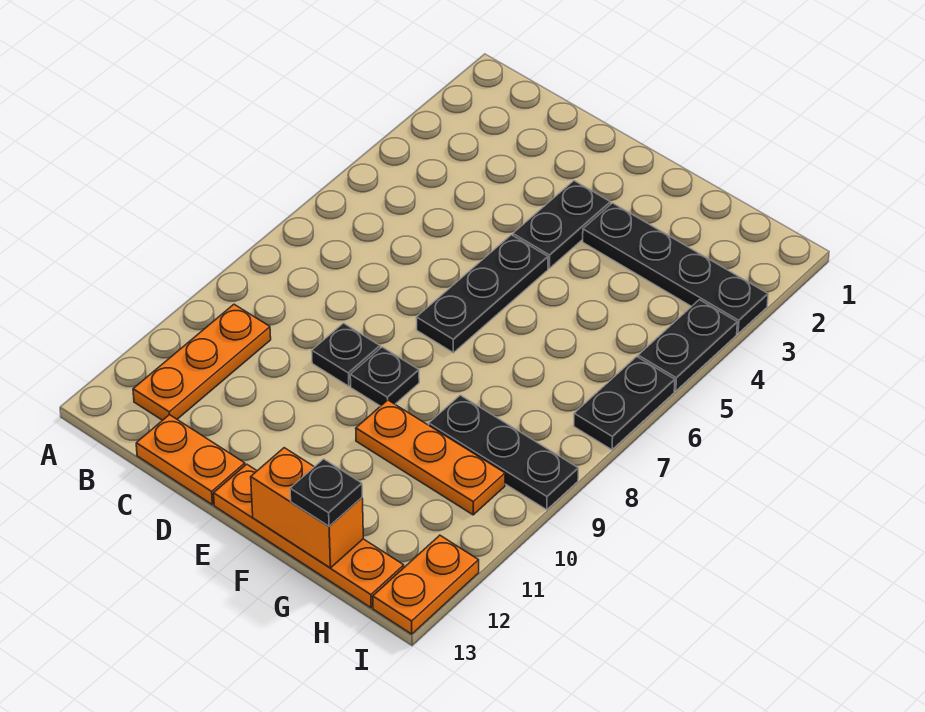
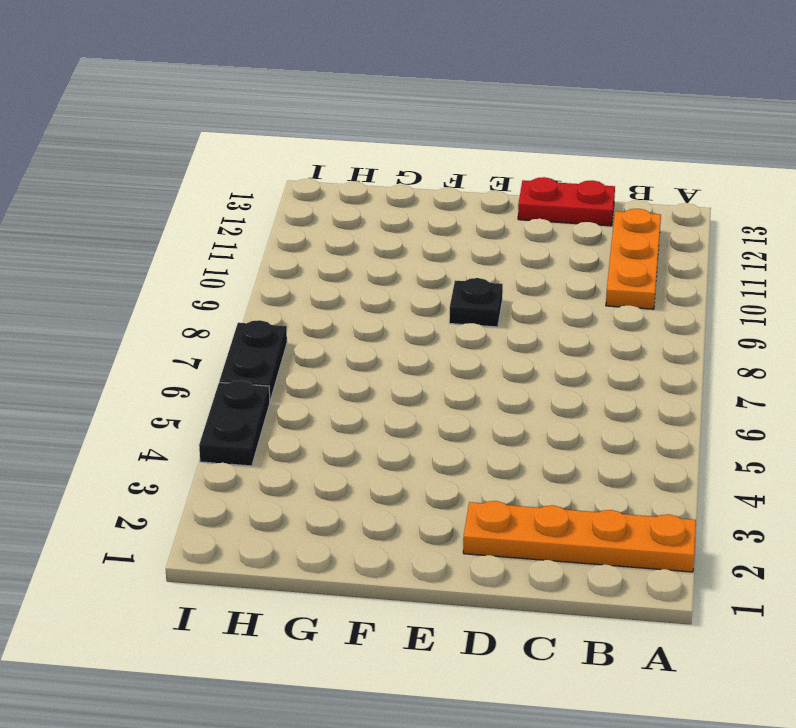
orange 1x4 plate [463,501,696,572] -> orange 1x4 plate moved to [214,464,404,608]
red 1x2 plate [518,177,615,226] -> orange 1x2 plate [136,415,245,505]
none -> black 1x1 plate [312,323,380,386]
none -> black 1x2 plate [513,181,611,268]
none -> black 1x3 plate [416,235,548,353]

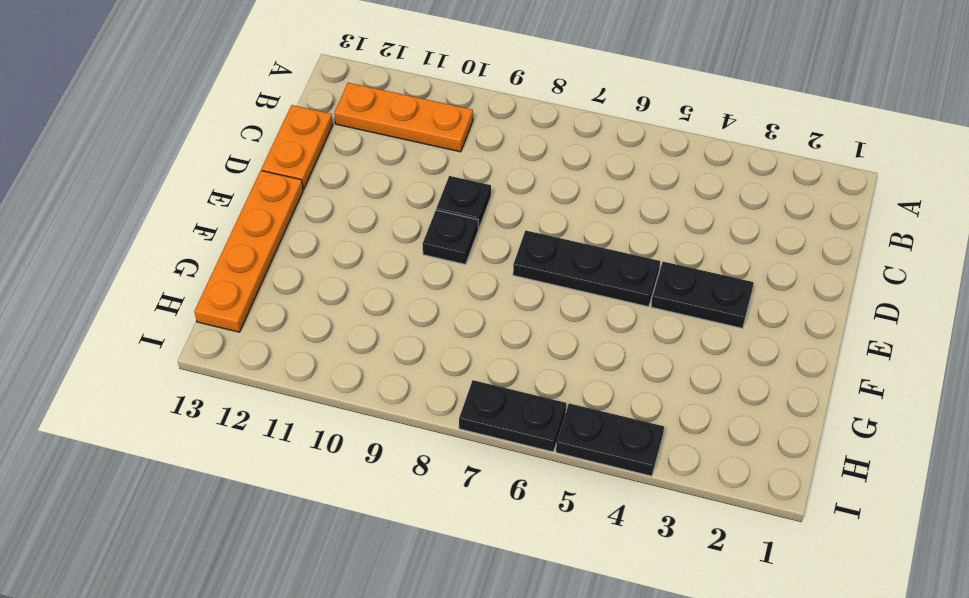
none -> black 1x4 plate [583,203,768,334]
none -> orange 1x3 plate [356,400,505,515]
none -> black 1x3 plate [429,395,578,510]

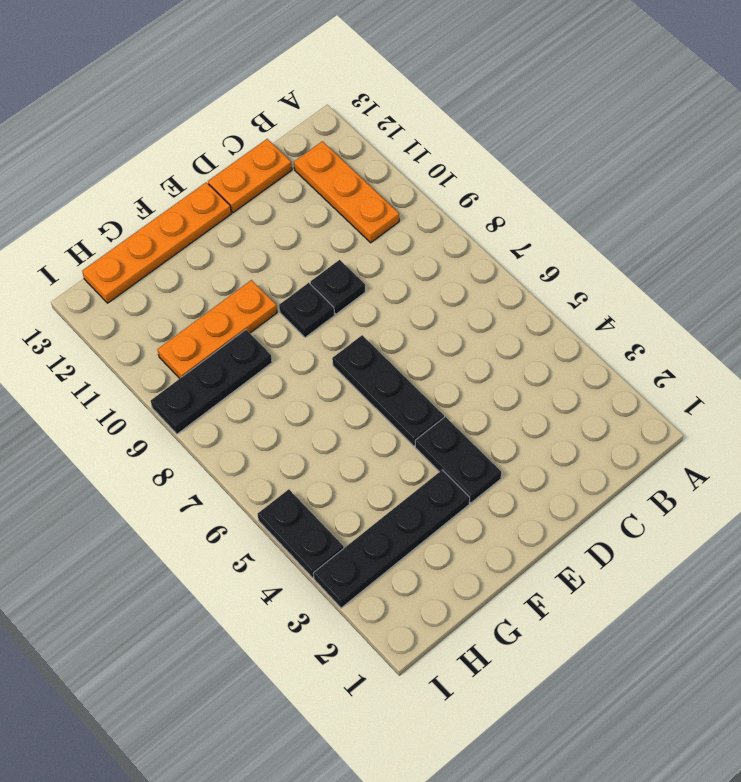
none -> black 1x2 plate [574,357,675,450]
none -> orange 1x2 plate [373,535,479,634]
none -> orange 1x2 brick [251,448,363,568]

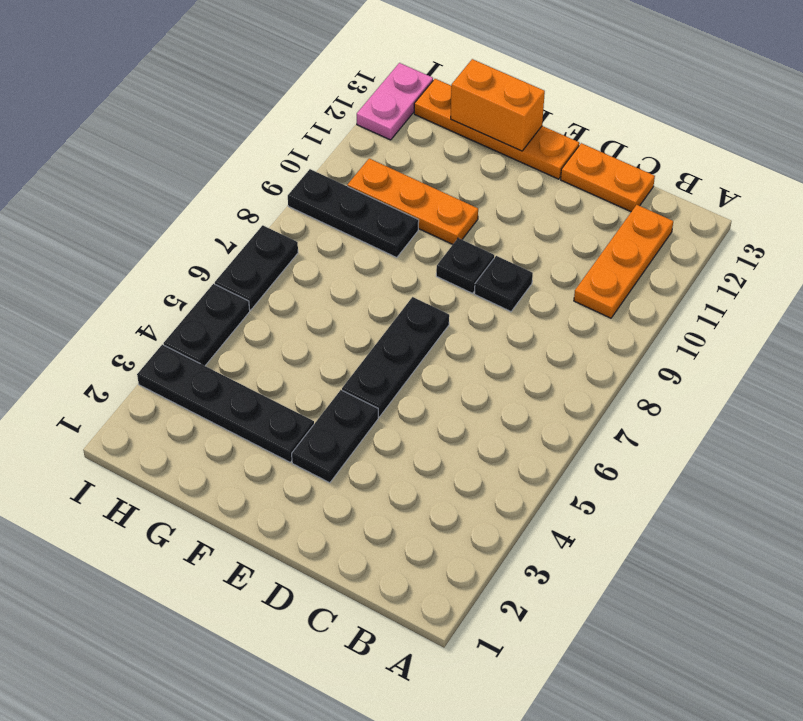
pink 1x2 plate [357,63,433,140] -> orange 1x2 plate [373,535,479,634]
none -> black 1x1 plate [290,459,362,526]

